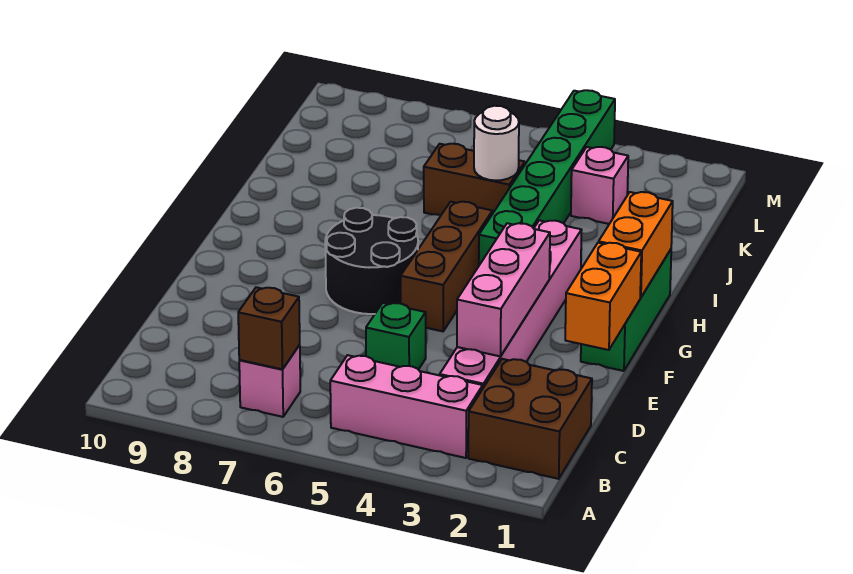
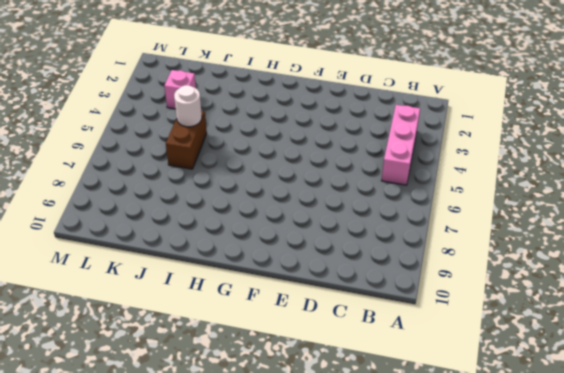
none -> brown 2x2 brick [468,359,592,479]
none -> pink 1x1 brick [239,345,300,417]
none -> pink 1x6 brick [440,220,582,388]

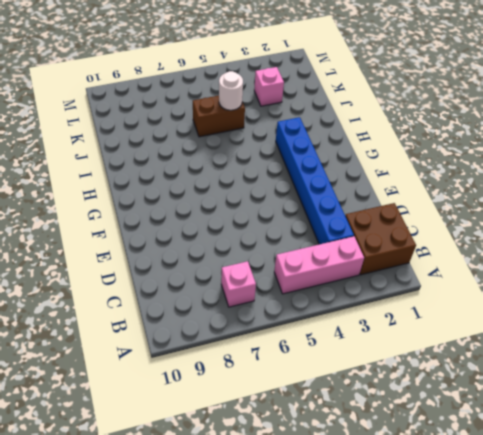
blue 1x6 brick [276,117,354,244] -> pink 1x6 brick [440,220,582,388]
none -> green 1x1 brick [366,303,426,370]
none -> green 1x3 brick [581,250,671,371]
none -> brown 1x3 brick [401,202,492,331]

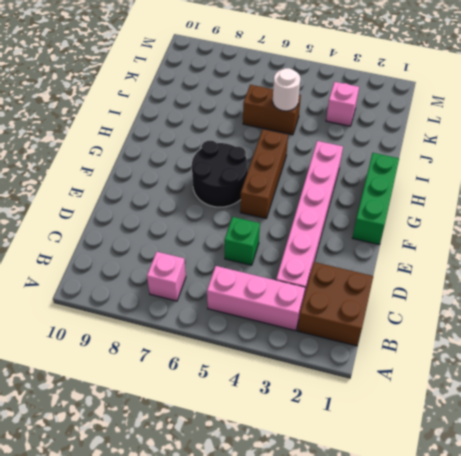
none -> green 1x6 brick [479,90,615,265]
none -> brown 1x1 brick [238,287,300,369]
none -> pink 1x3 brick [457,223,550,356]

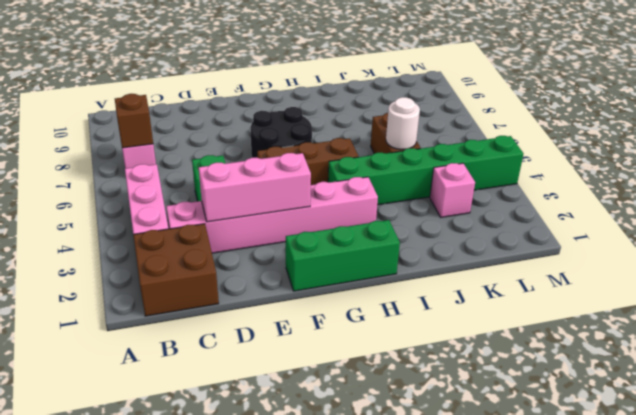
none -> orange 1x2 brick [565,243,641,350]
none -> orange 1x2 brick [599,192,673,298]

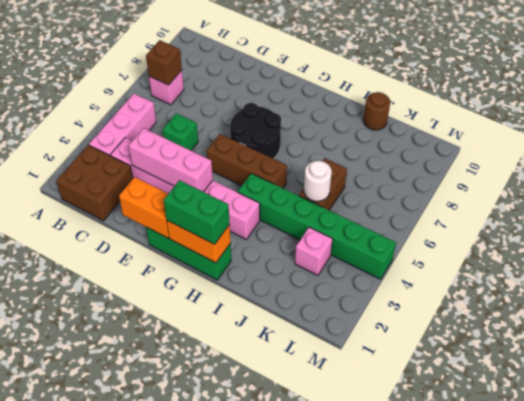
green 1x2 brick [164,180,230,244] -> none
brown 1x1 round brick [363,92,390,130] -> none

